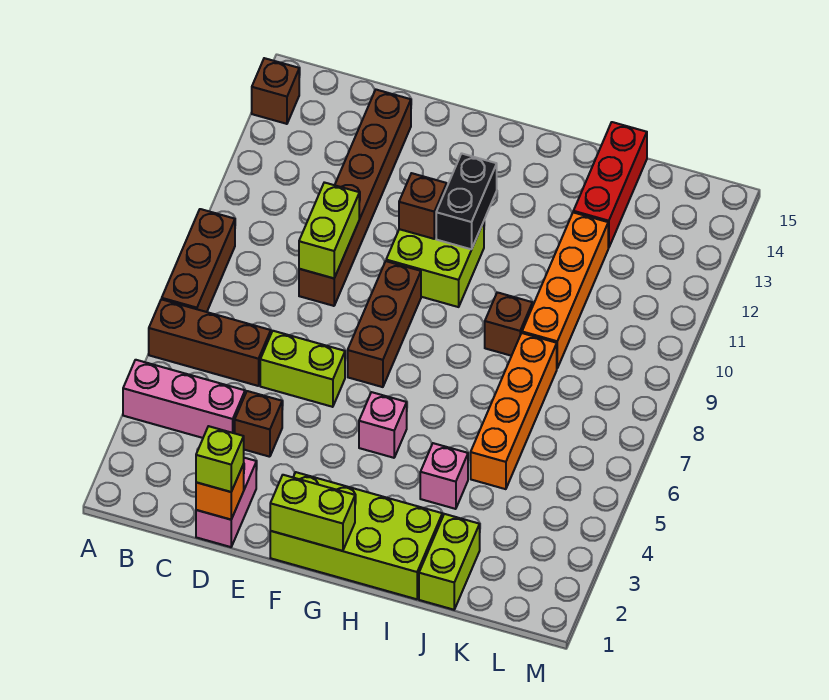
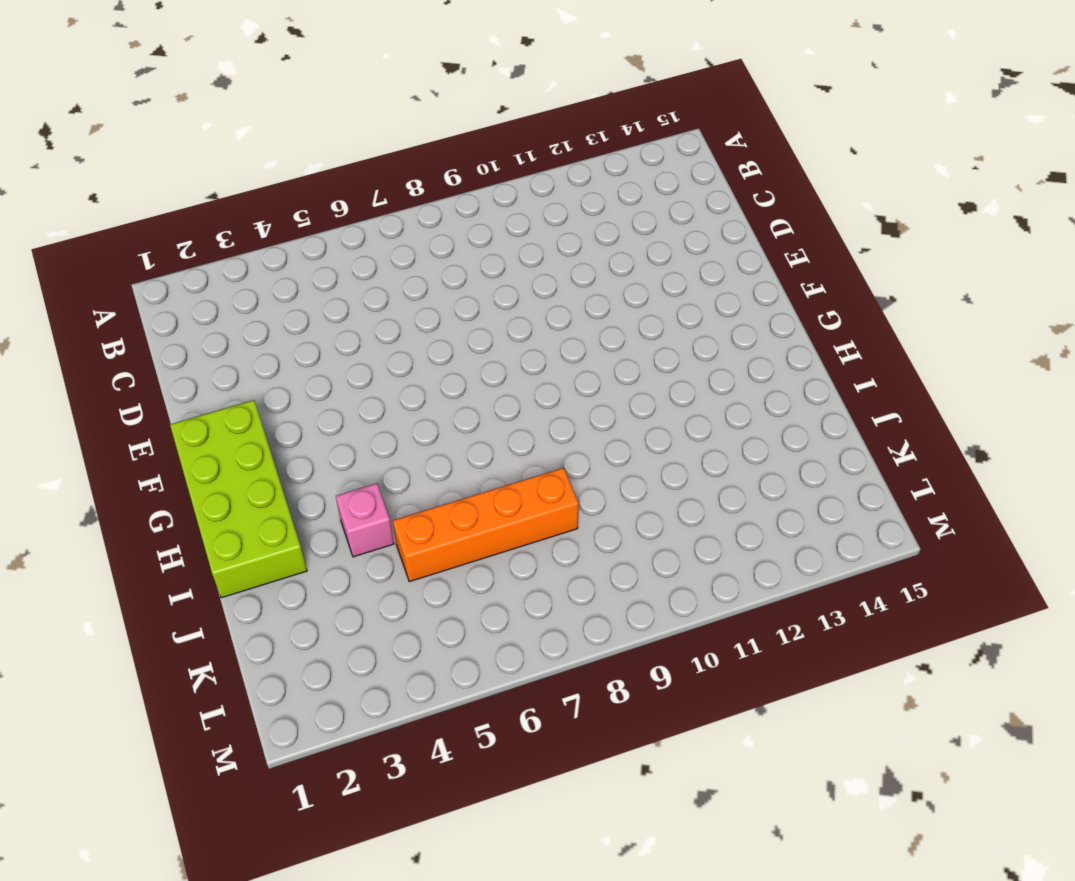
none -> pink 1x3 brick [123,360,245,438]
none -> brown 1x3 brick [149,299,271,386]
none -> brown 1x3 brick [162,209,235,312]

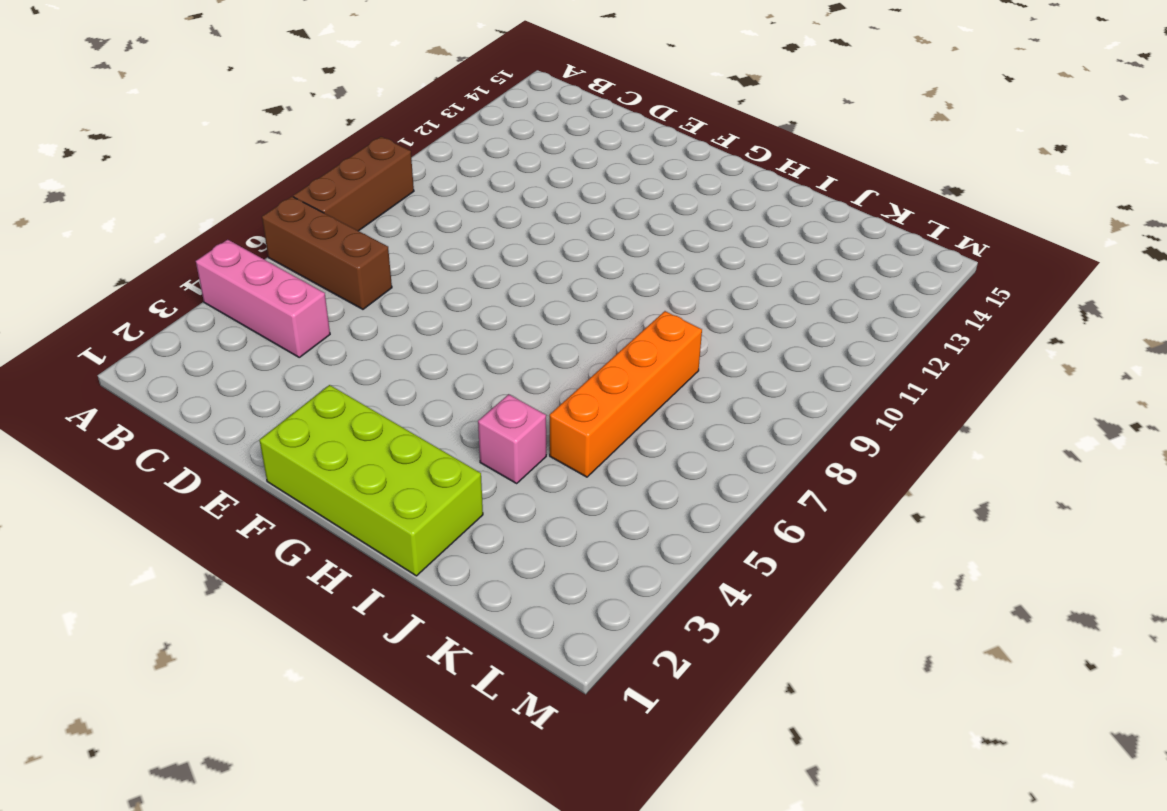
none -> brown 1x1 brick [252,58,299,124]
none -> pink 1x2 brick [196,458,256,547]
none -> brown 1x1 brick [235,391,282,457]

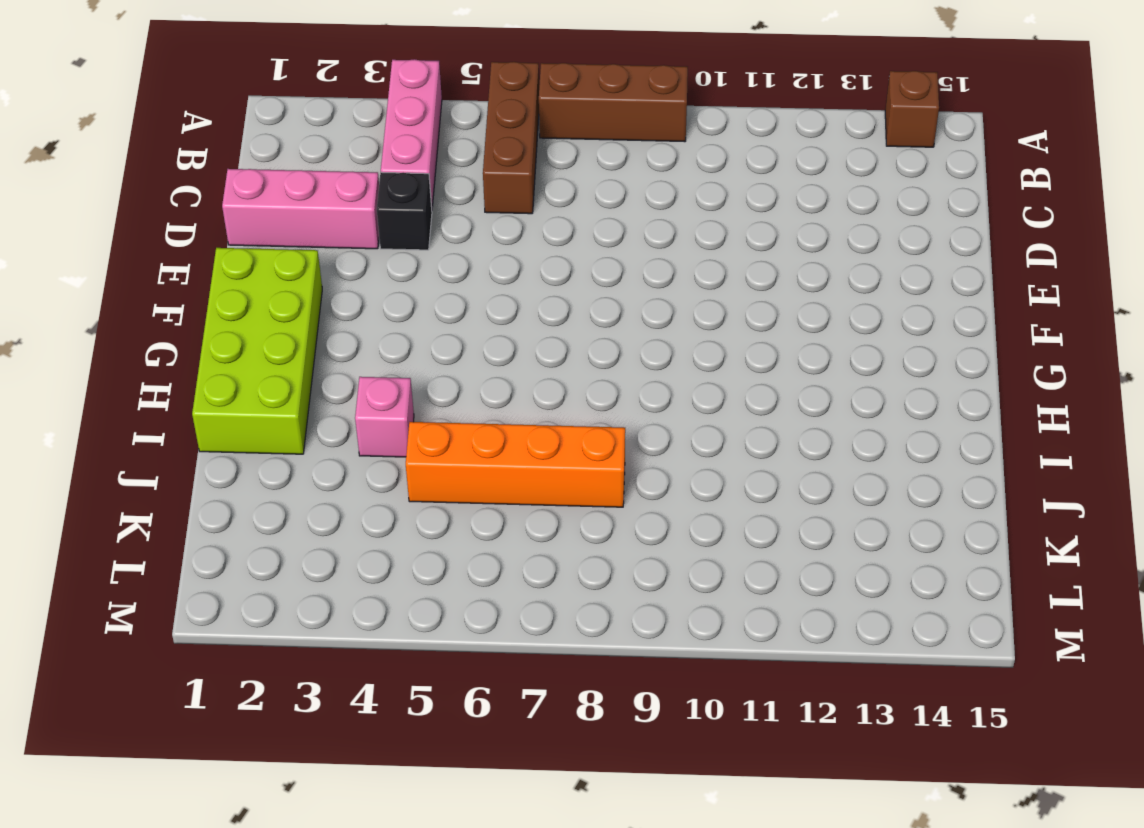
pink 1x3 brick [222,169,379,249] -> pink 1x2 brick [196,458,256,547]
black 1x1 brick [377,172,432,250] -> brown 1x1 brick [235,391,282,457]
none -> lime 1x2 brick [260,331,345,407]
none -> brown 1x6 brick [299,90,411,306]
none -> brown 1x3 brick [348,261,421,387]

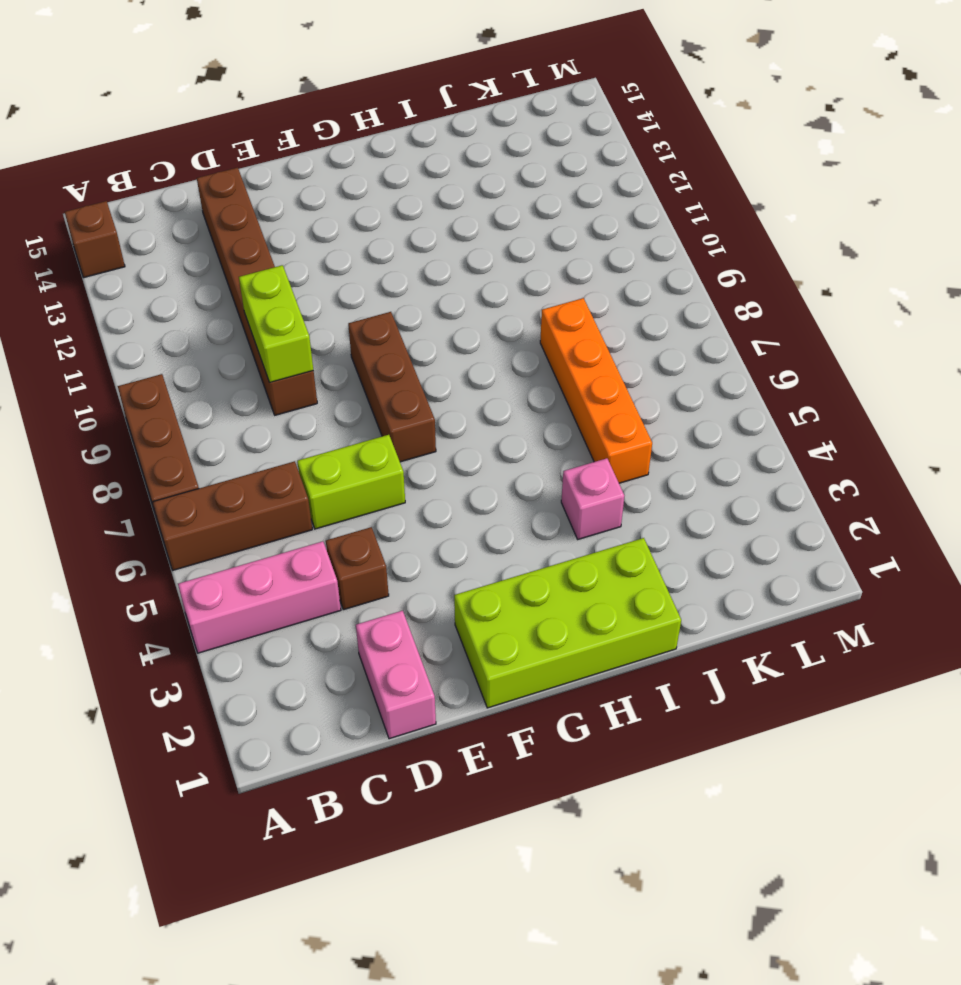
none -> lime 2x2 brick [386,222,484,307]
none -> pink 1x1 brick [359,392,407,458]
none -> brown 1x1 brick [485,292,532,356]

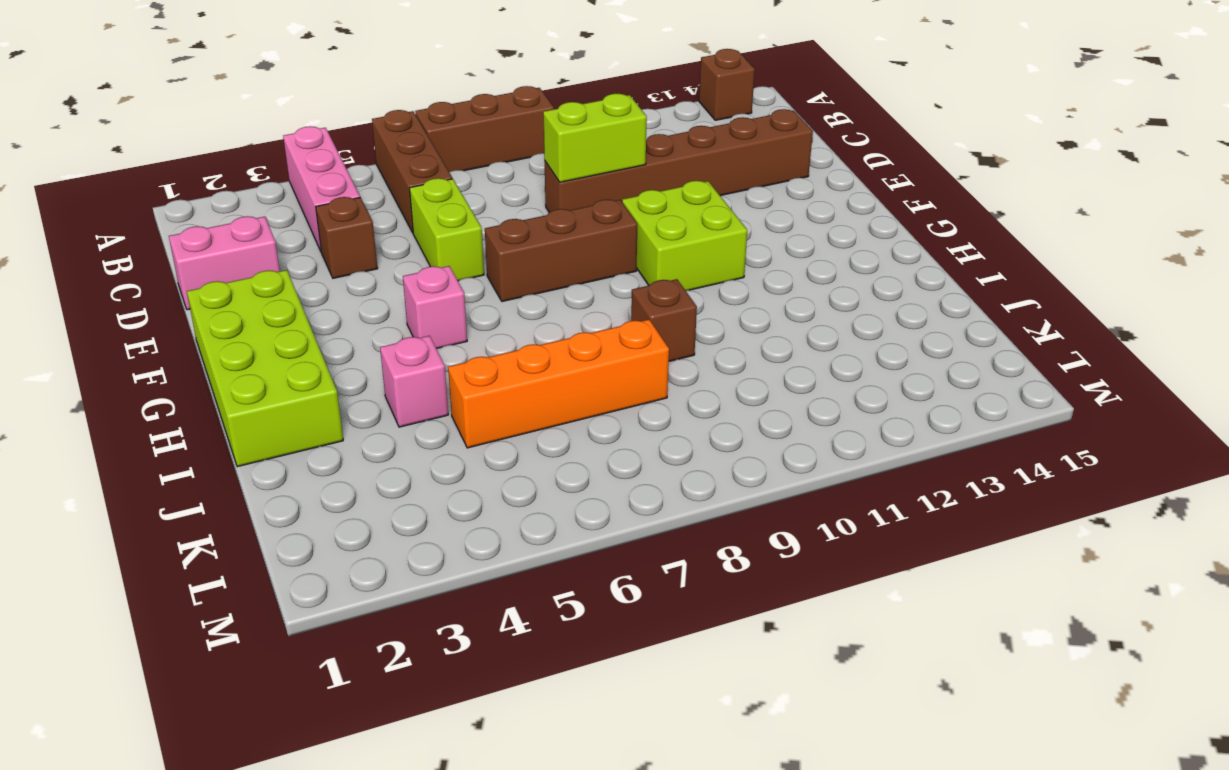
none -> lime 1x2 brick [419,514,480,610]
none -> orange 1x4 brick [522,212,608,368]
none -> red 1x3 brick [573,122,647,248]

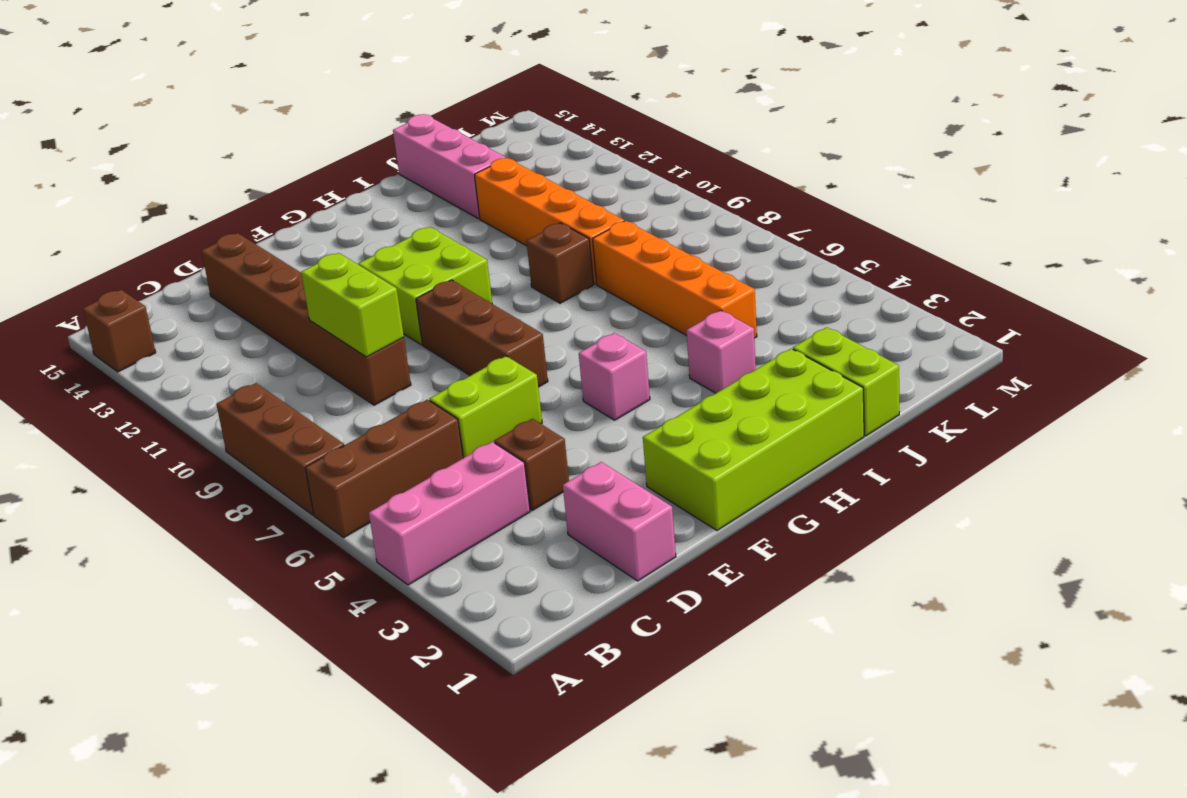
pink 1x3 brick [393,114,506,219] -> red 1x3 brick [573,122,647,248]
none -> orange 1x1 brick [196,464,244,520]
none -> lime 1x2 brick [270,475,355,551]
none -> brown 1x1 brick [399,173,447,239]

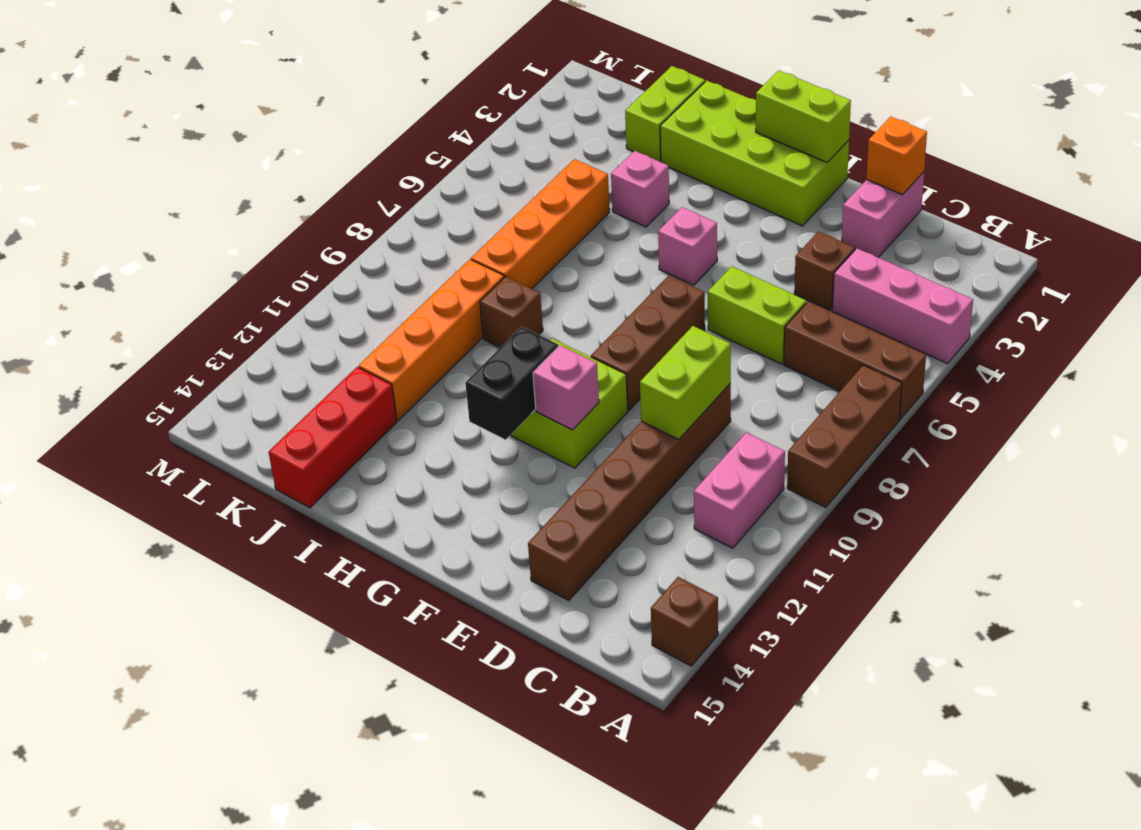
pink 1x2 brick [694,433,785,548] -> none
pink 1x1 brick [533,345,599,430] -> brown 1x1 brick [399,173,447,239]
none -> lime 1x1 brick [196,426,244,492]

